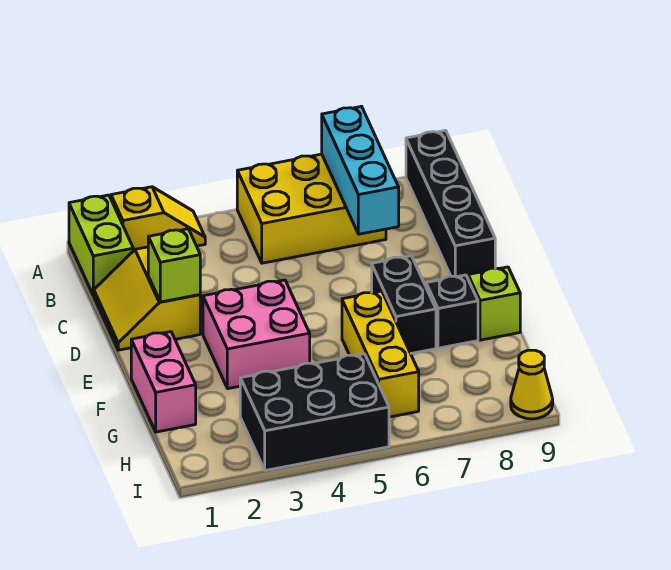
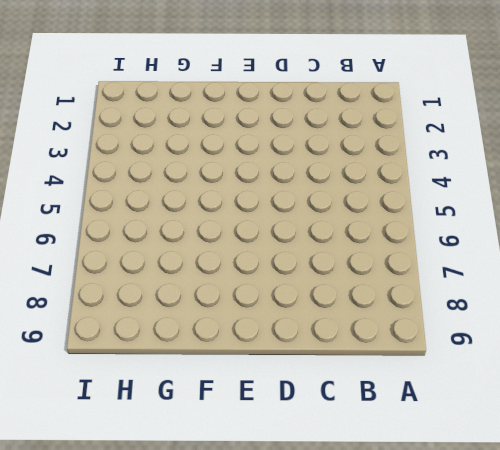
none -> lime 1x2 brick [69,195,133,296]
none -> yellow 1x2 slope [111,187,205,251]
none -> yellow 2x3 brick [237,154,386,263]

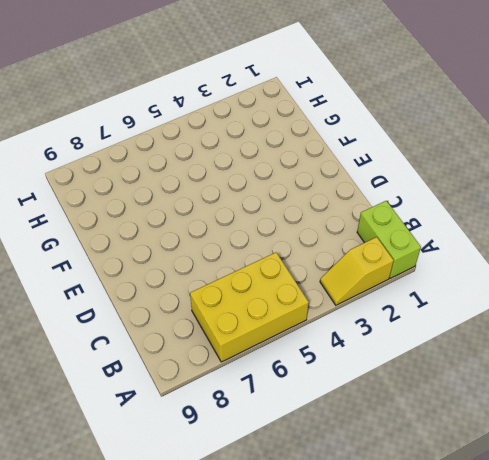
none -> black 1x4 brick [406,130,495,278]
none -> yellow 2x2 slope [94,247,200,350]
none -> pink 2x2 brick [203,280,310,389]

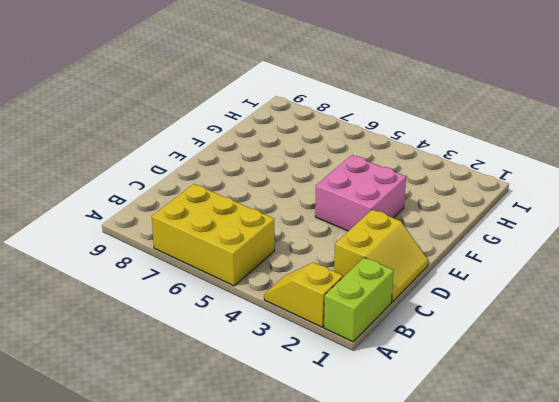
none -> black 1x4 brick [406,130,495,278]
none -> black 1x2 brick [372,256,436,354]
none -> pink 1x2 brick [131,332,196,432]

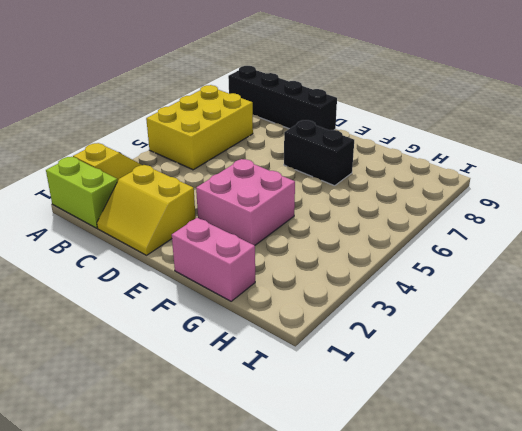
none -> yellow 1x3 brick [342,291,419,417]
none -> black 1x1 brick [426,275,478,348]
none -> lime 1x1 brick [468,267,520,340]

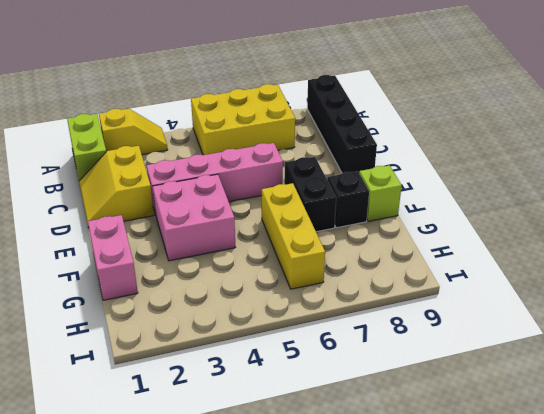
pink 1x4 brick [146,143,283,214] -> none
none -> black 2x3 brick [240,354,389,471]
none -> yellow 1x1 cone [511,350,553,419]
none -> cyan 1x3 brick [322,106,399,234]

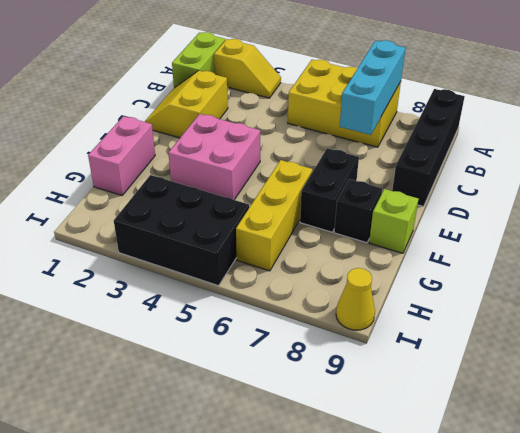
none -> lime 1x1 brick [148,229,200,302]

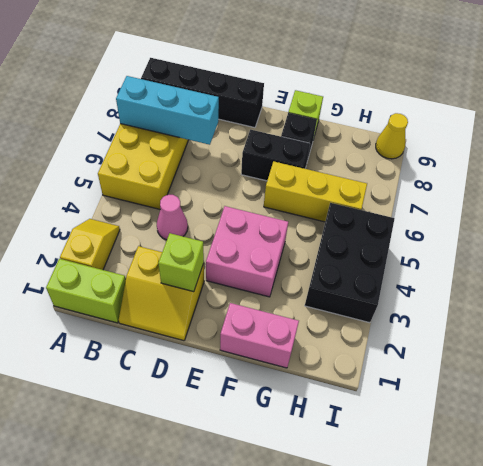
pink 1x1 cone [157,195,188,240] -> none

